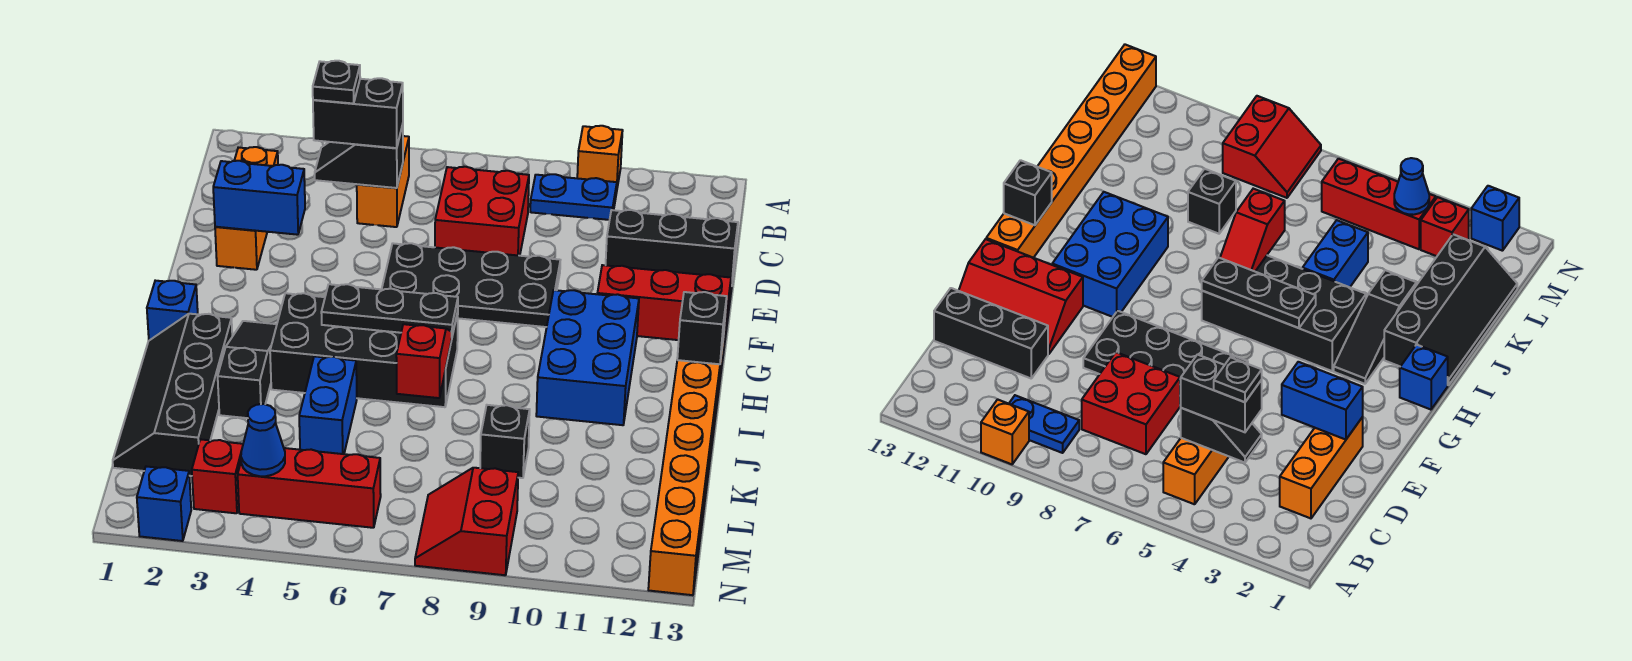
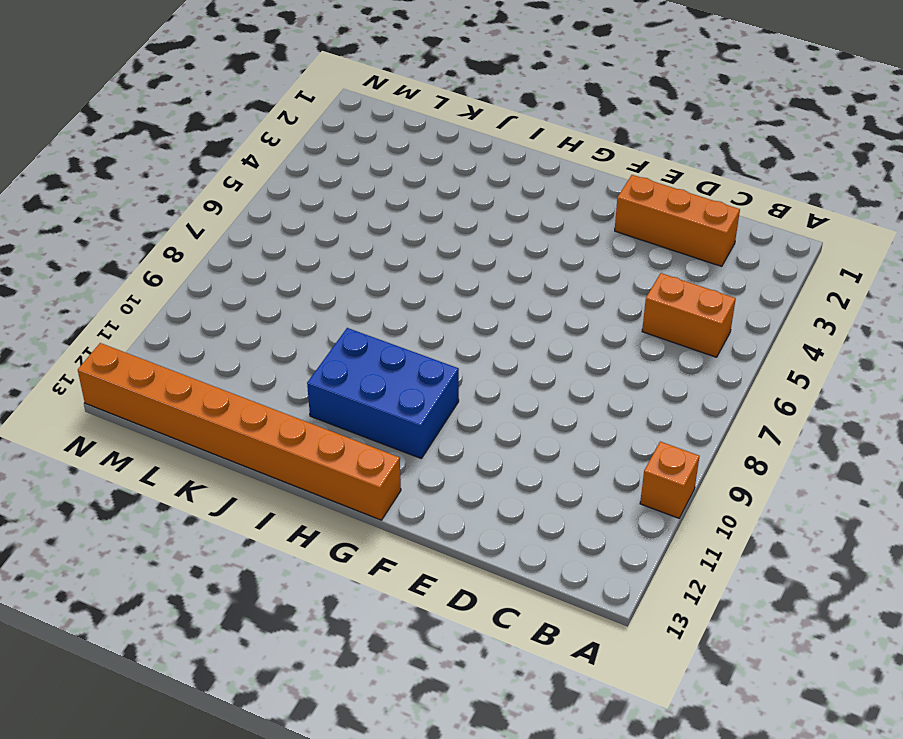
none -> blue 1x2 plate [530,174,617,220]
none -> red 2x2 brick [435,167,529,256]
none -> black 1x3 brick [606,210,738,281]

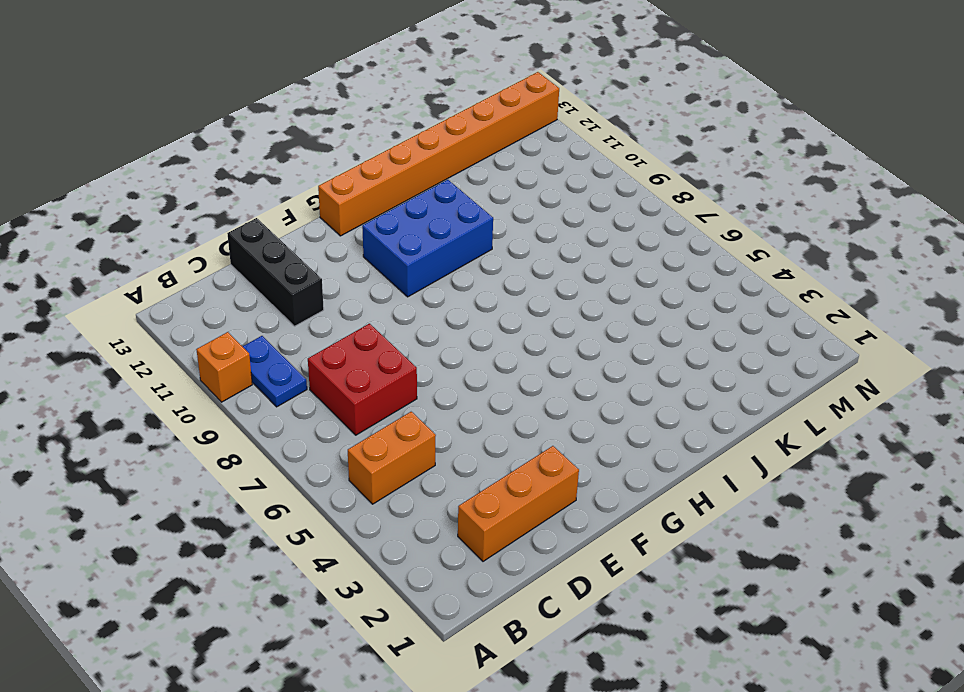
none -> black 2x4 plate [382,243,560,327]
none -> red 2x3 slope [597,265,732,340]
none -> blue 1x1 brick [147,281,198,340]

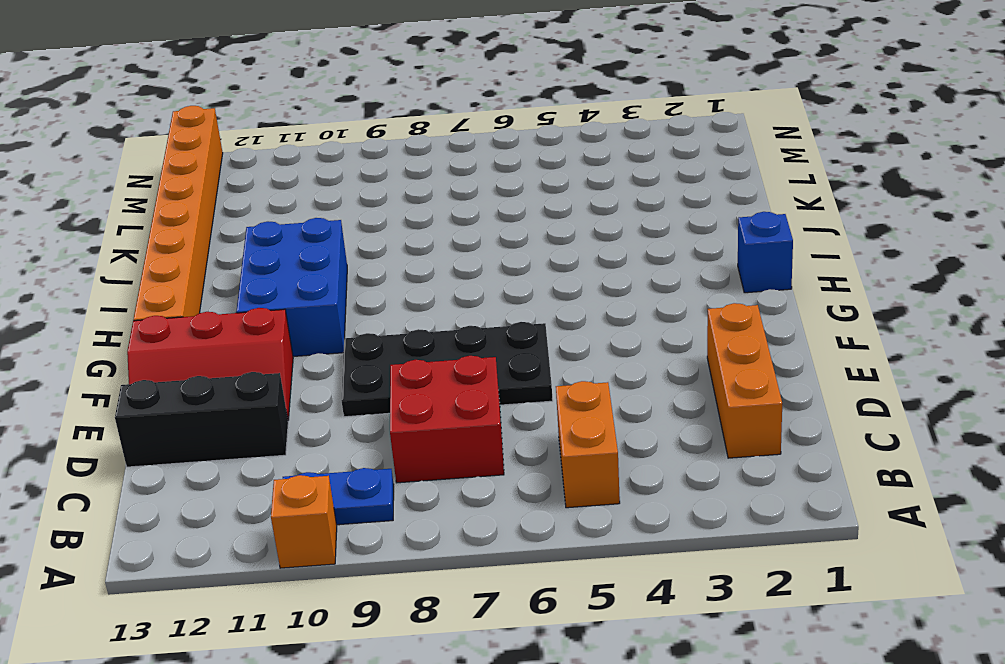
none -> black 1x3 slope [218,321,277,418]
none -> black 2x4 brick [270,293,458,407]
none -> black 2x4 slope [113,314,232,476]

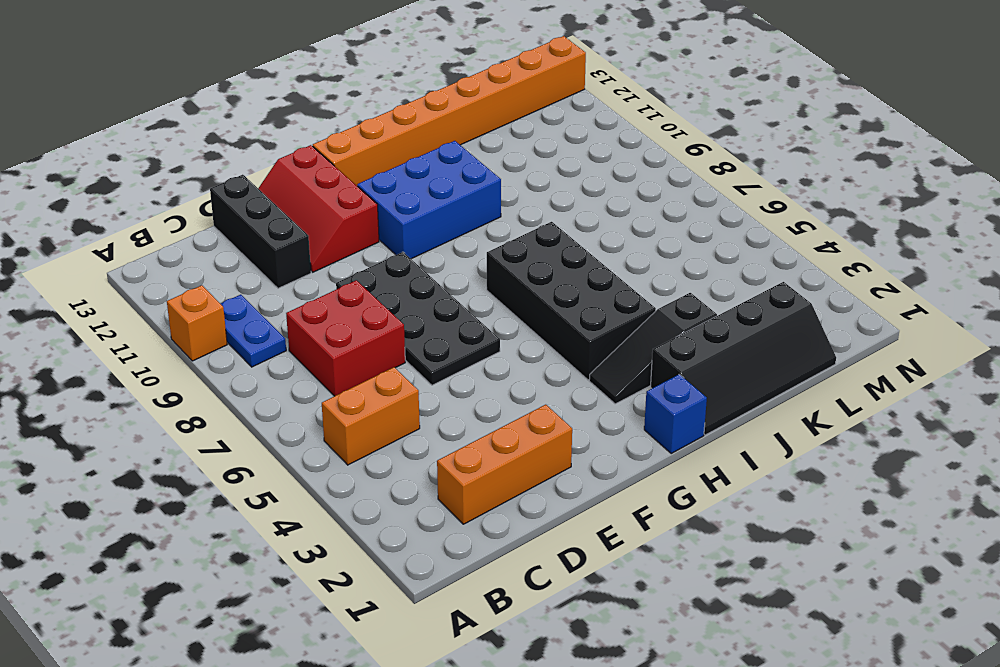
none -> blue 1x2 brick [299,356,357,454]
none -> black 1x1 brick [480,405,530,478]
none -> red 1x1 brick [192,439,243,513]

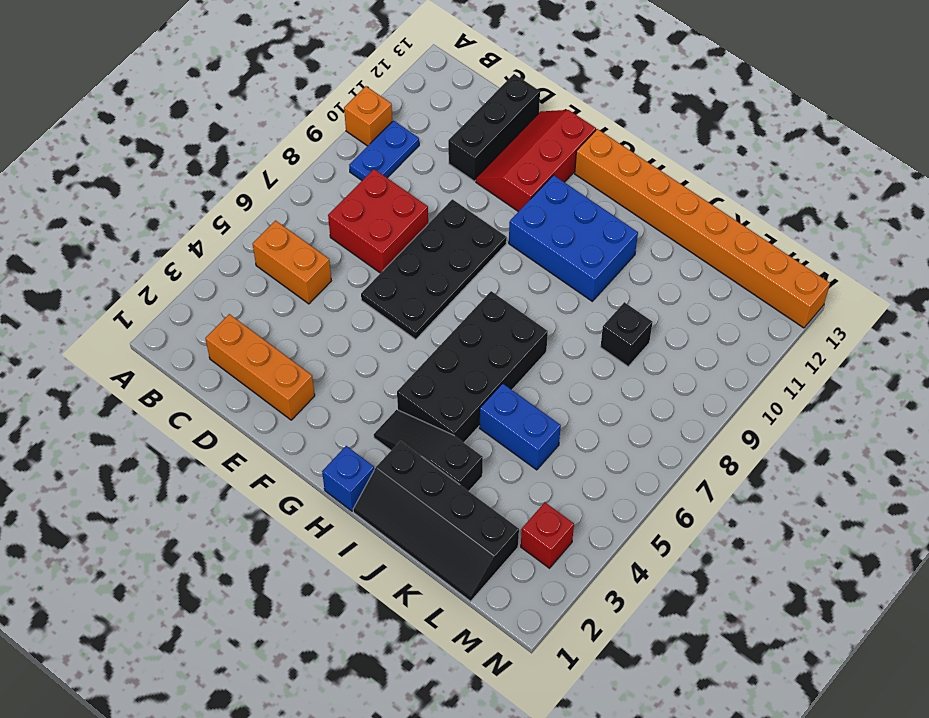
none -> red 1x3 brick [238,448,381,528]
none -> red 2x2 slope [415,468,518,575]
none -> blue 1x1 brick [137,466,191,541]

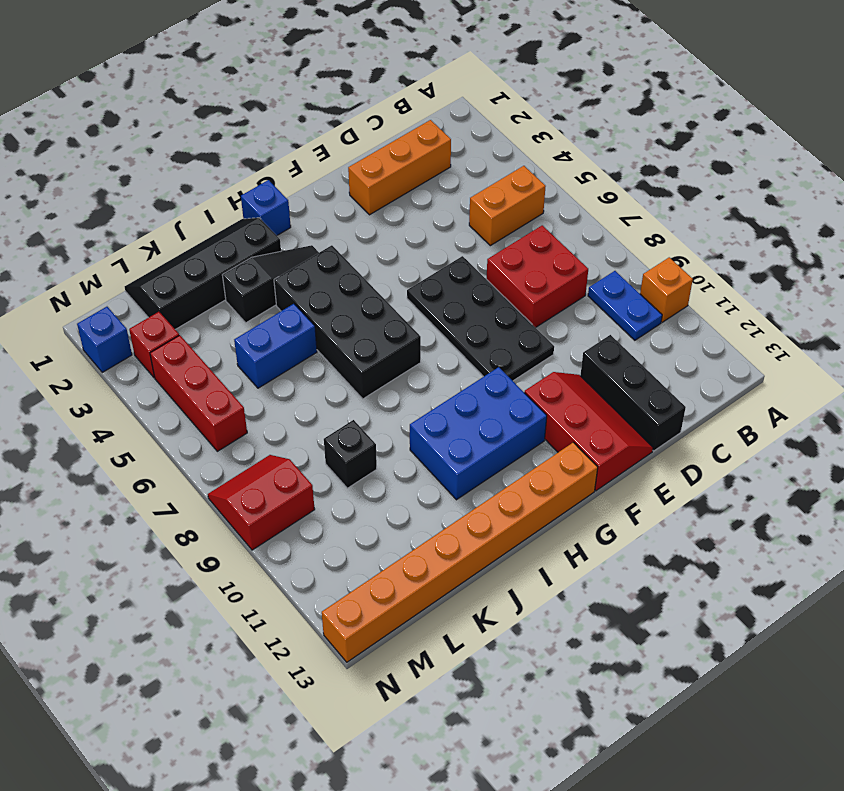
none -> black 1x2 slope [315,124,403,188]
none -> blue 1x2 brick [213,161,305,235]
none -> black 1x3 plate [321,284,458,336]

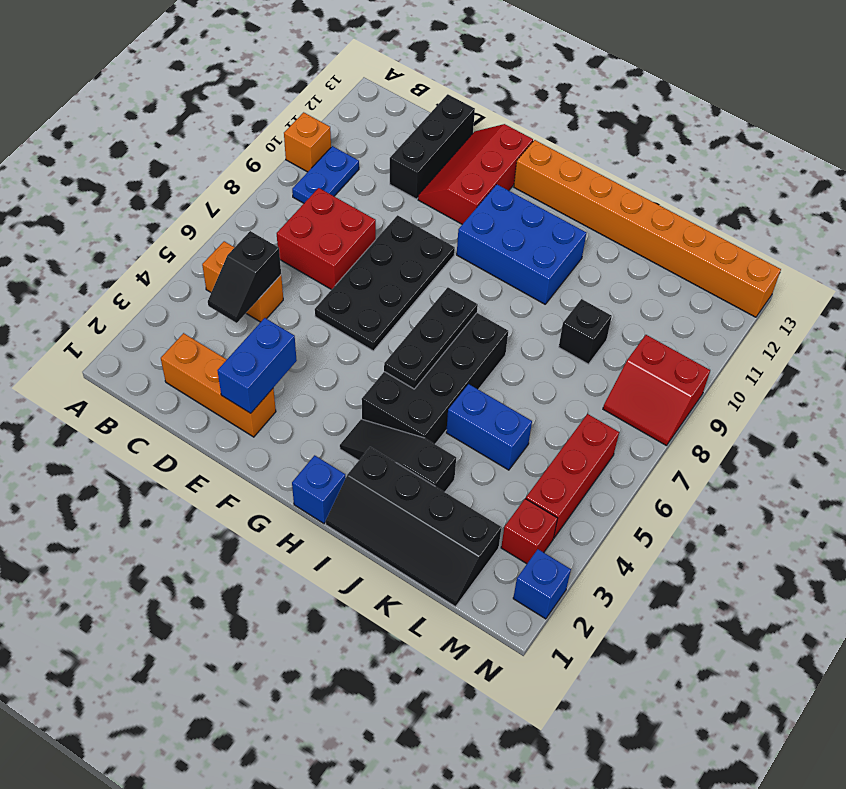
none -> black 1x1 brick [677,292,727,364]
none -> red 1x2 slope [396,324,452,398]
none -> blue 1x1 cone [241,404,285,476]

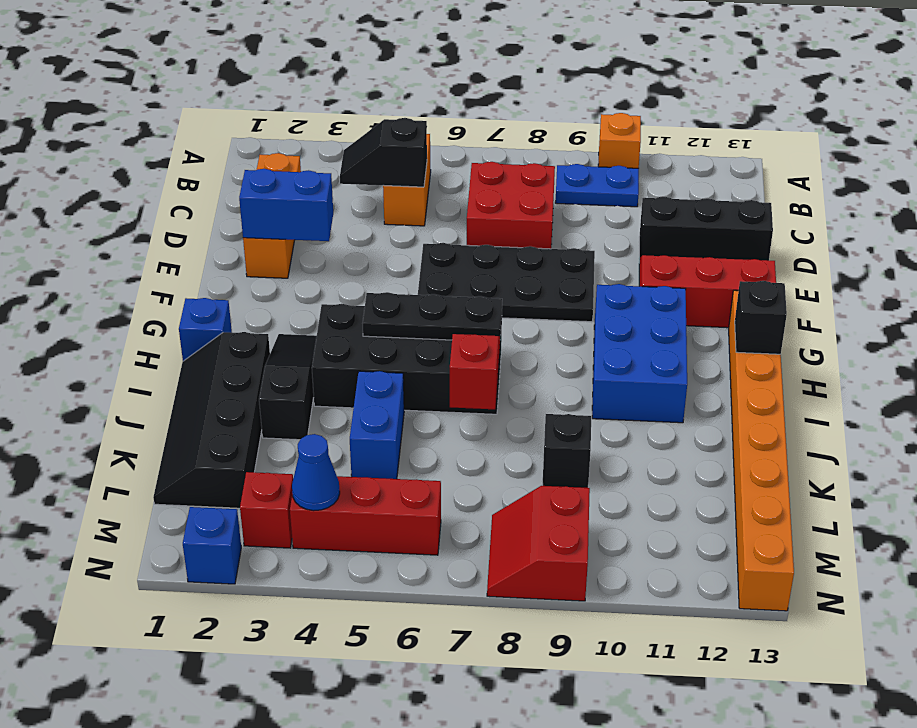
none -> black 1x2 brick [313,78,403,148]
none -> black 1x1 plate [313,61,360,103]

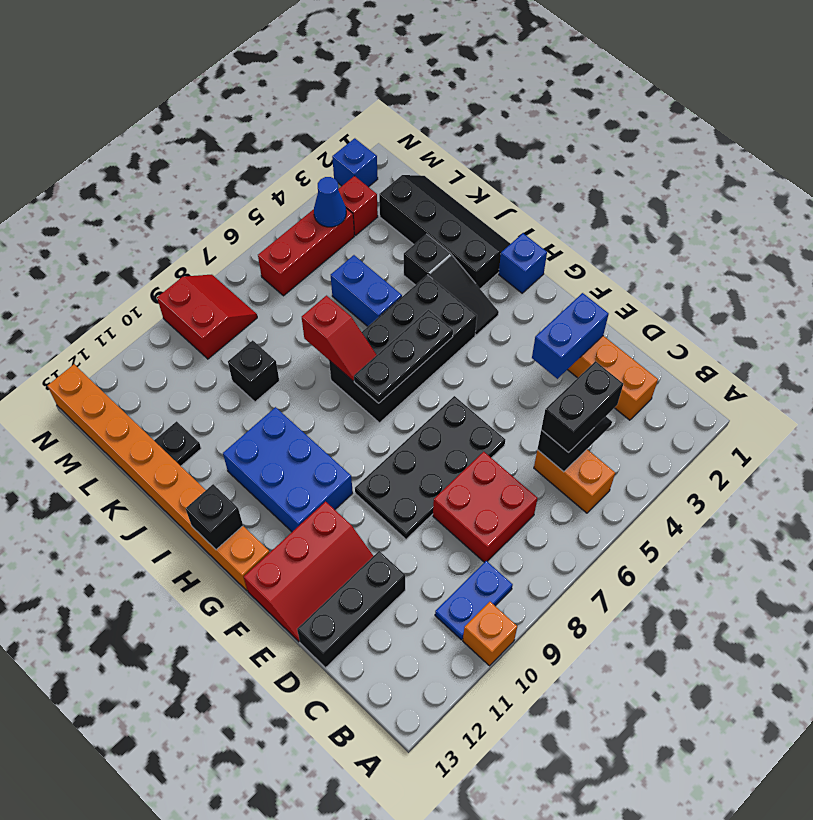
black 1x1 plate [154,421,201,466] -> black 1x1 plate moved to [313,61,360,103]

